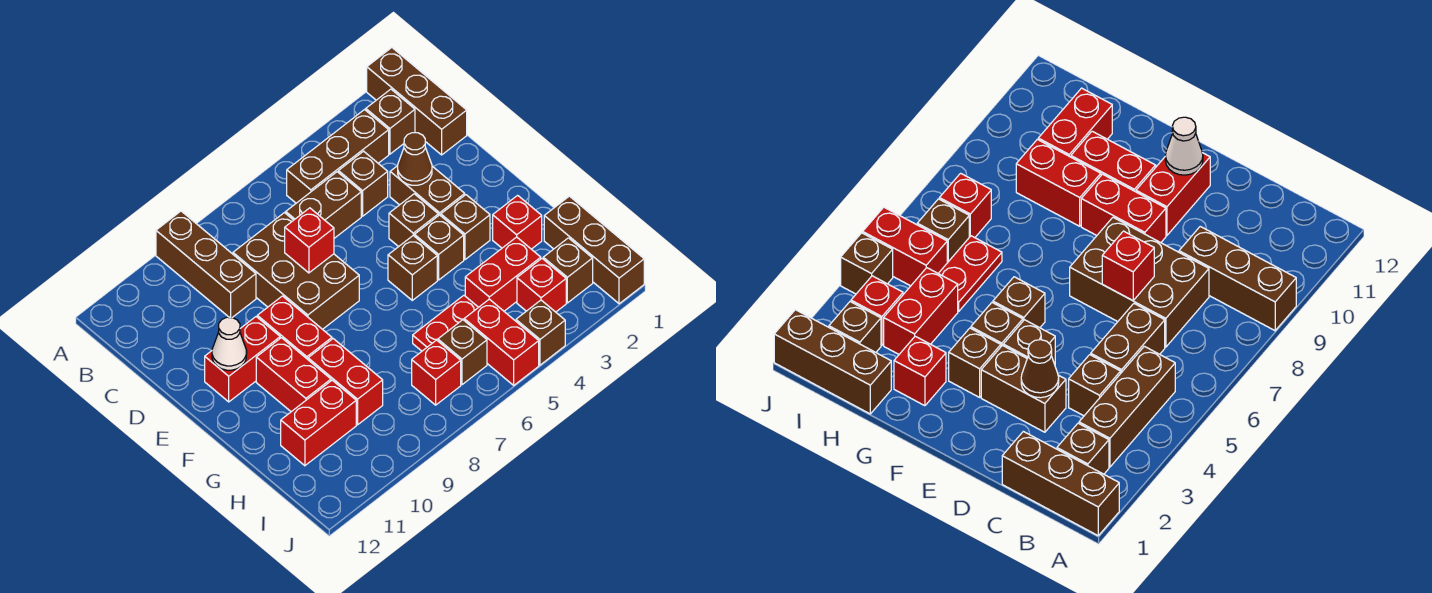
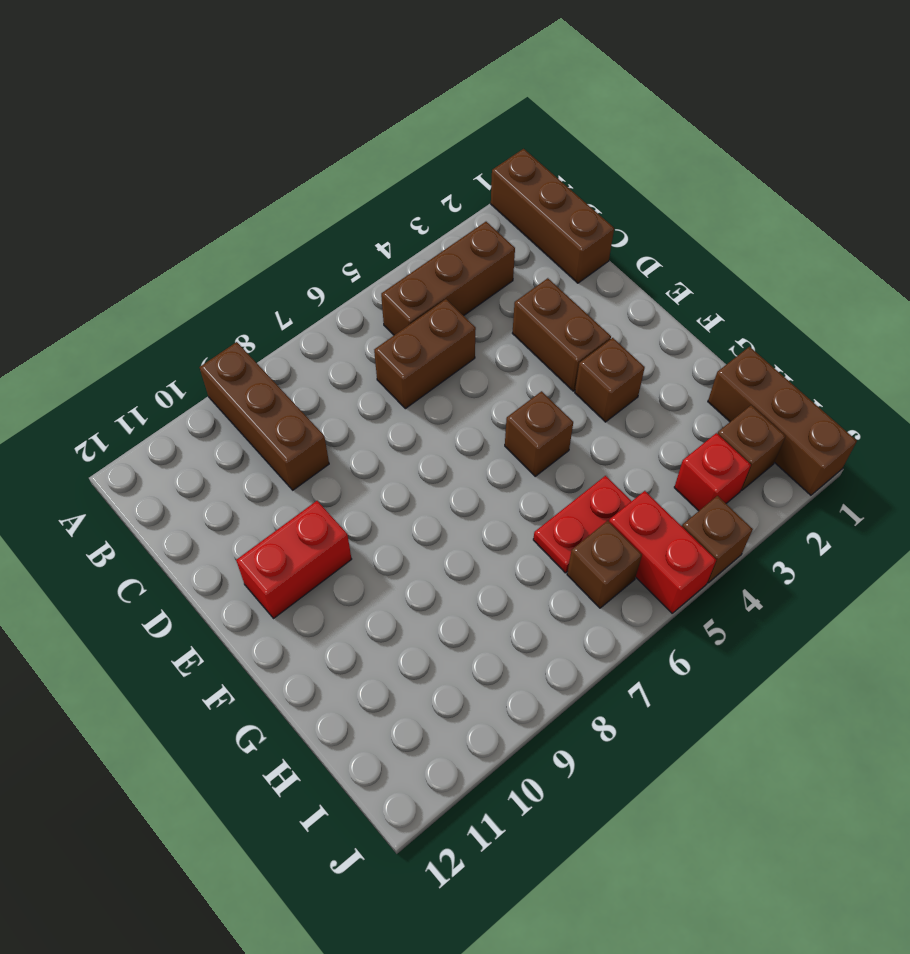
none -> brown 1x1 brick [366,89,415,154]
none -> brown 1x1 brick [338,151,388,216]
none -> brown 2x3 brick [233,213,359,329]
none -> brown 1x1 brick [389,194,438,247]

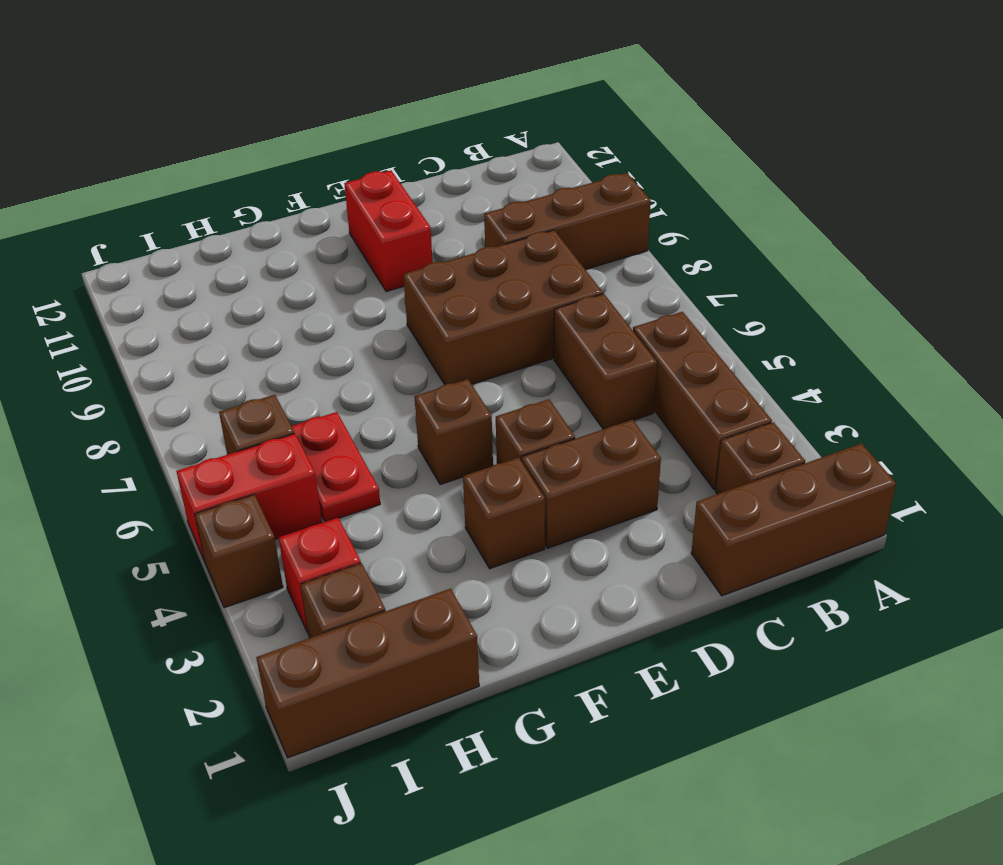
none -> brown 1x1 brick [338,151,388,216]
none -> red 1x2 brick [257,296,332,359]
none -> brown 1x1 brick [415,215,464,280]
none -> red 1x2 brick [256,338,331,412]

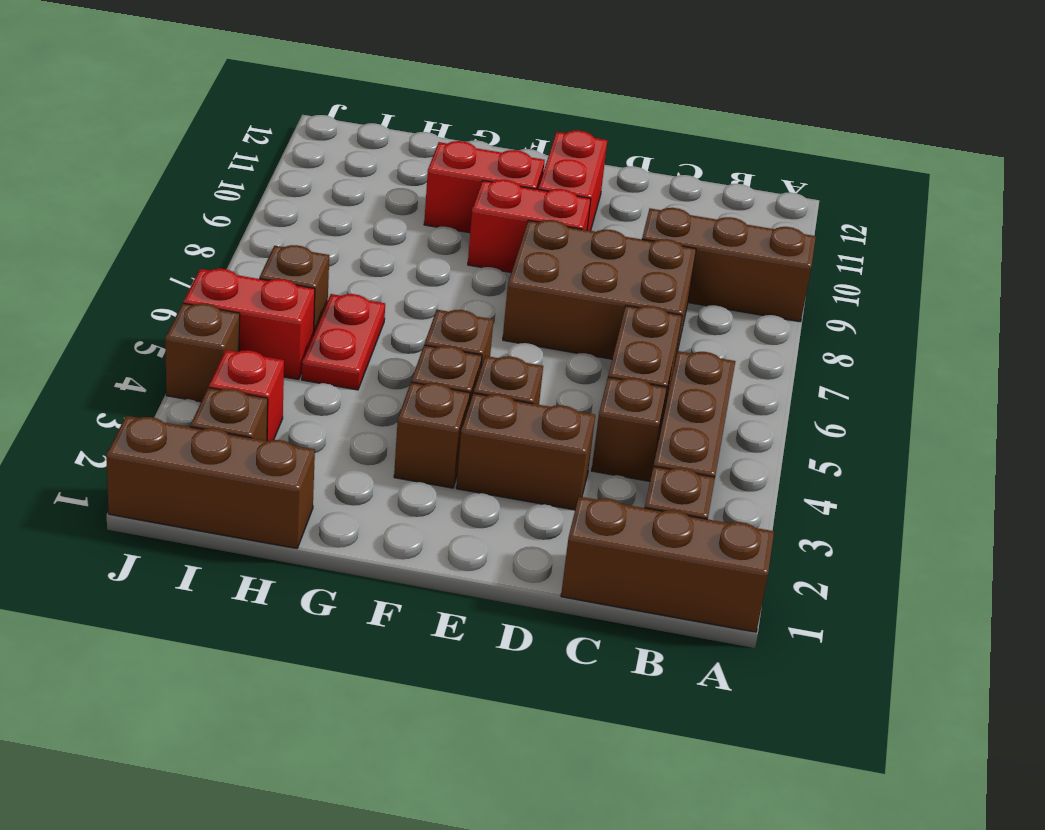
none -> red 1x1 brick [493,195,542,249]
none -> red 1x2 brick [308,339,383,425]
none -> red 1x2 brick [465,237,541,311]
none -> red 1x2 brick [281,380,356,466]

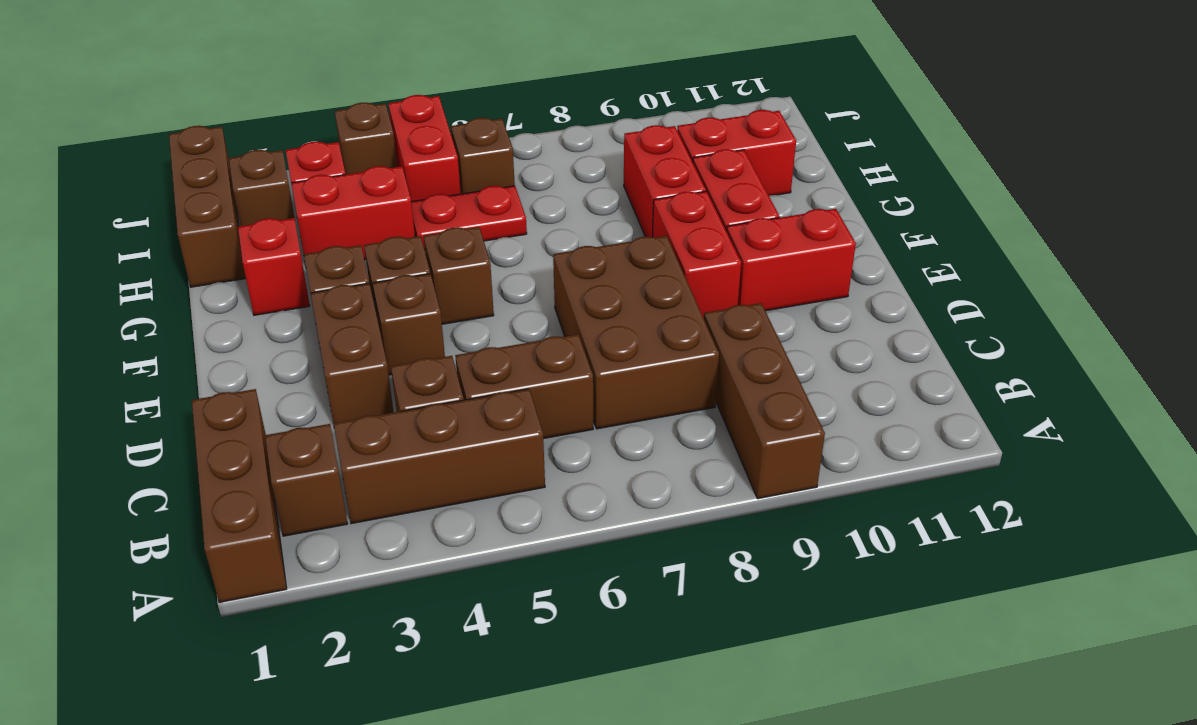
none -> red 1x1 brick [412,340,461,405]
none -> brown 1x1 cone [398,133,432,185]
none -> red 1x1 brick [285,208,334,273]
none -> white 1x1 cone [212,317,247,370]

